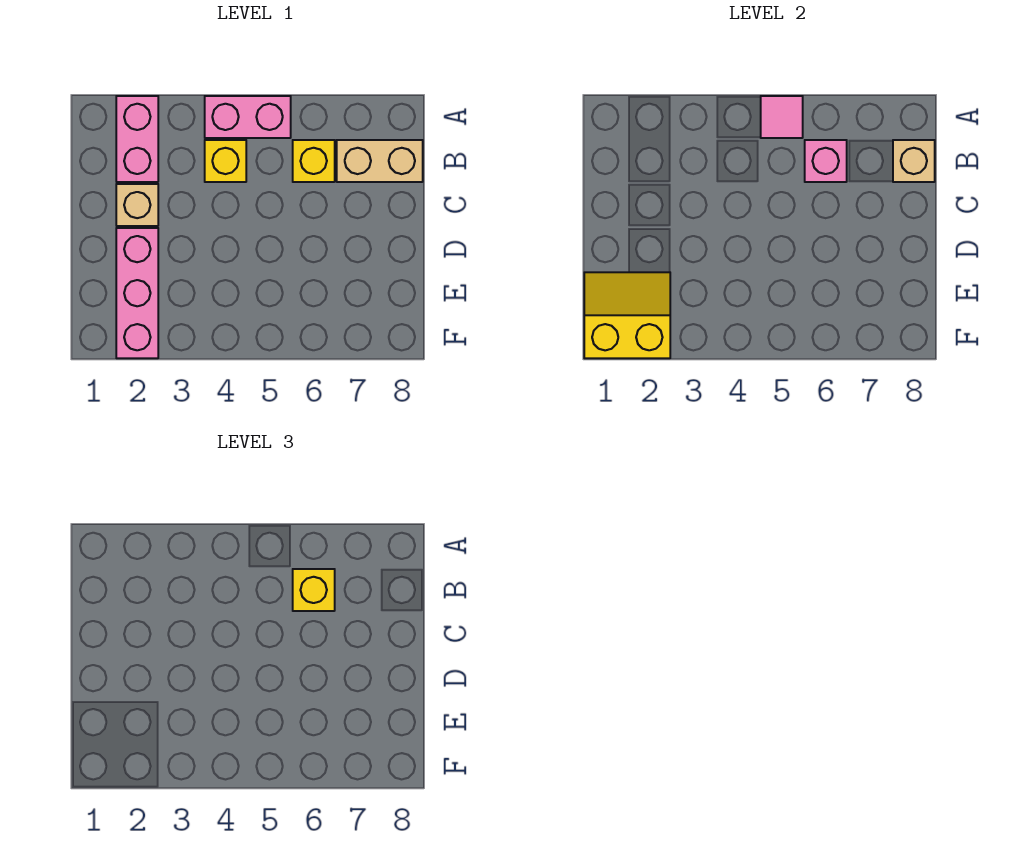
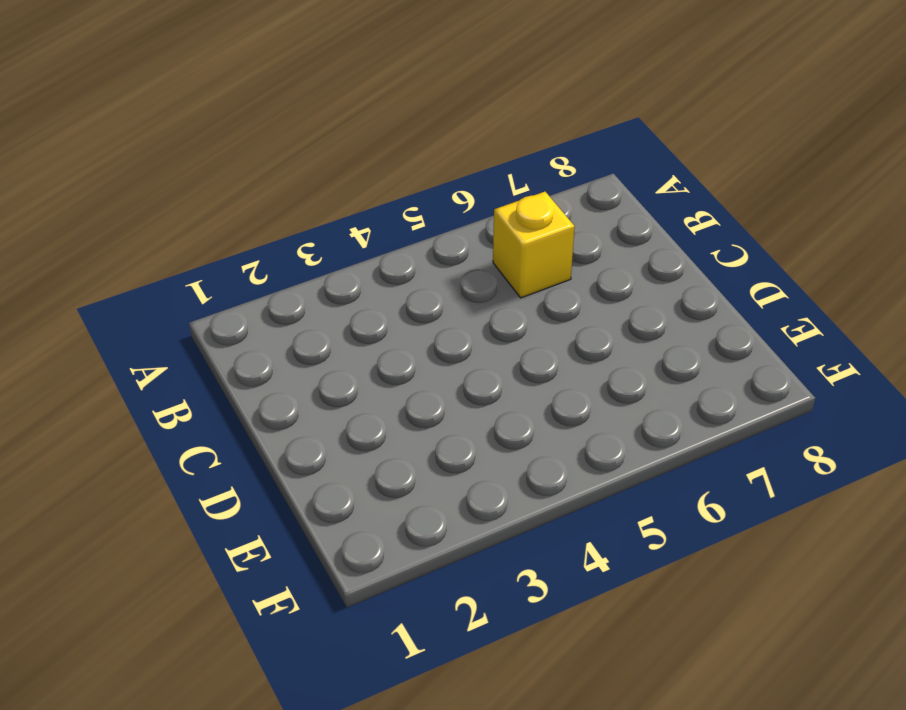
none -> pink 1x2 brick [116,96,158,182]
none -> pink 1x2 brick [205,96,291,138]
none -> yellow 1x1 brick [205,140,246,182]

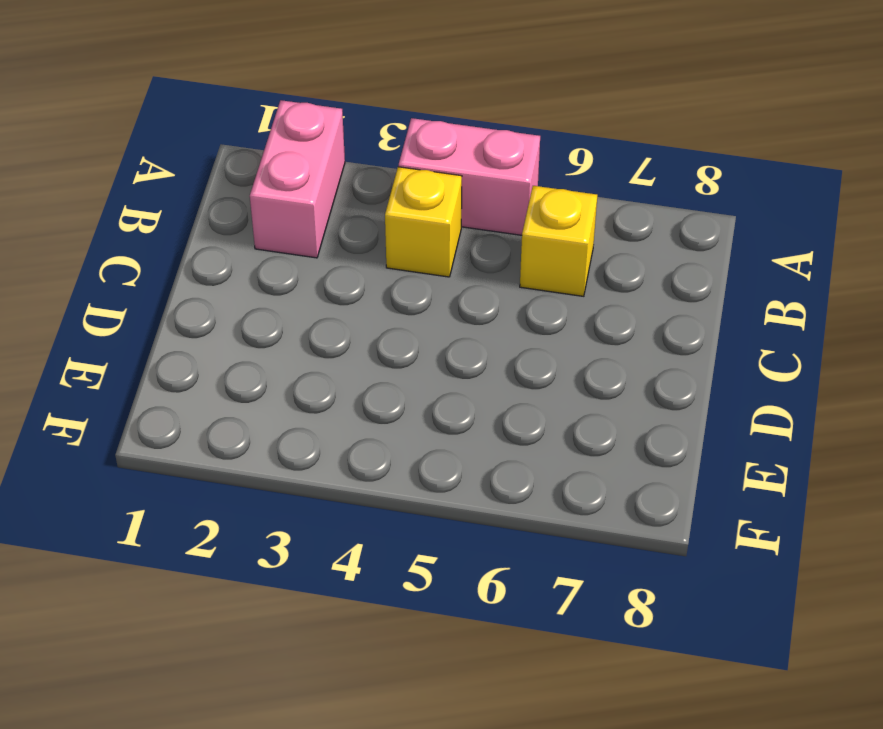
none -> tan 1x2 brick [337,140,423,182]
none -> tan 1x1 brick [116,184,158,226]
none -> pink 1x3 brick [116,228,158,358]

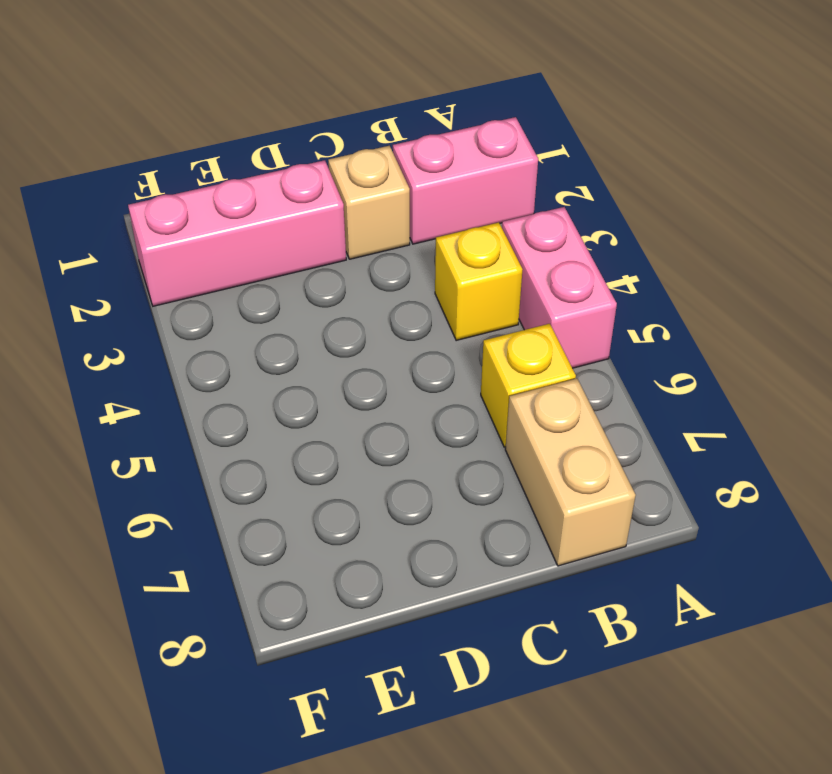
none -> pink 1x1 tile [761,96,803,138]
none -> pink 1x1 brick [805,140,847,182]
none -> tan 1x1 brick [893,140,935,182]

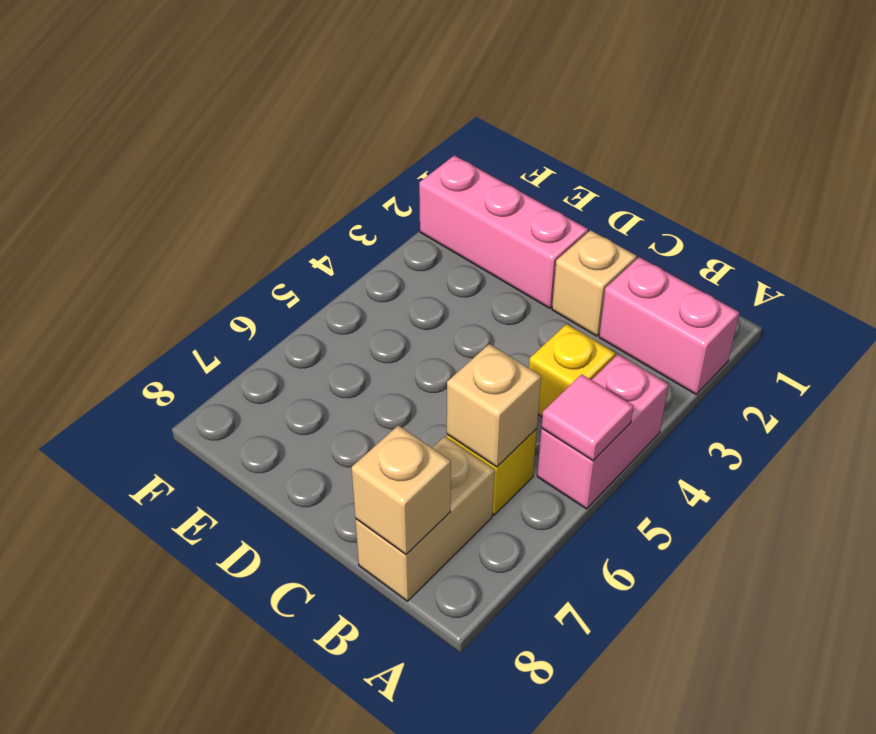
tan 1x1 brick [447,344,541,467] -> pink 1x1 brick [805,140,847,182]
none -> yellow 2x2 slope [584,272,670,358]
none -> yellow 1x1 brick [293,569,335,611]

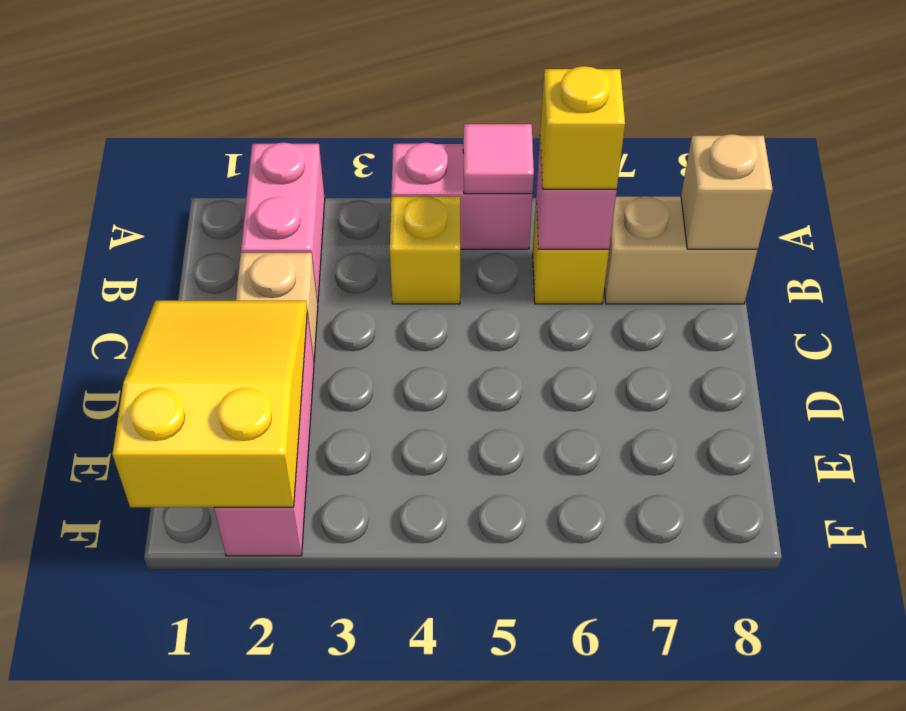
yellow 2x3 slope [113,301,307,507] -> yellow 2x2 slope [584,272,670,358]

